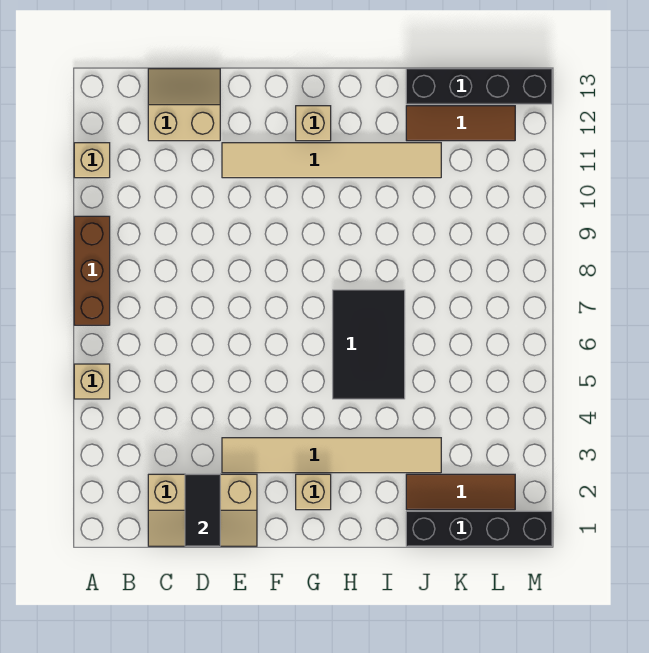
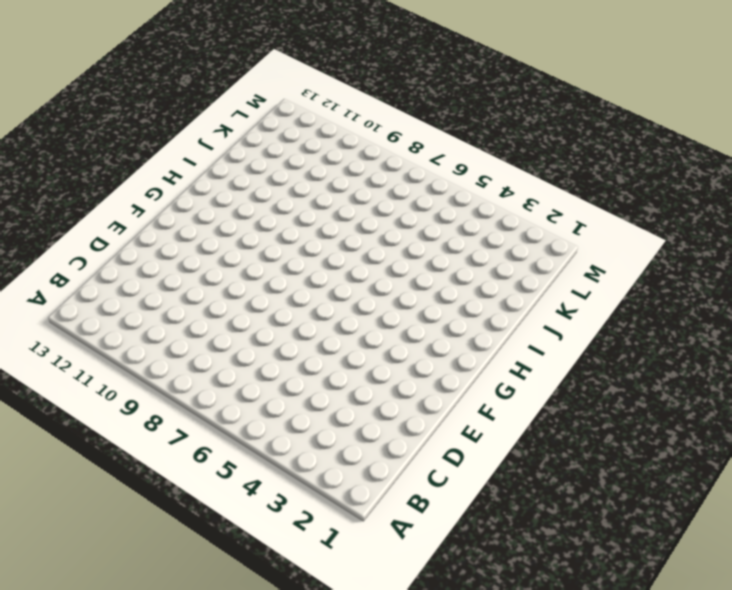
none -> tan 1x1 brick [74,364,110,399]
none -> brown 1x3 brick [74,216,110,325]
none -> tan 1x1 brick [74,143,110,178]

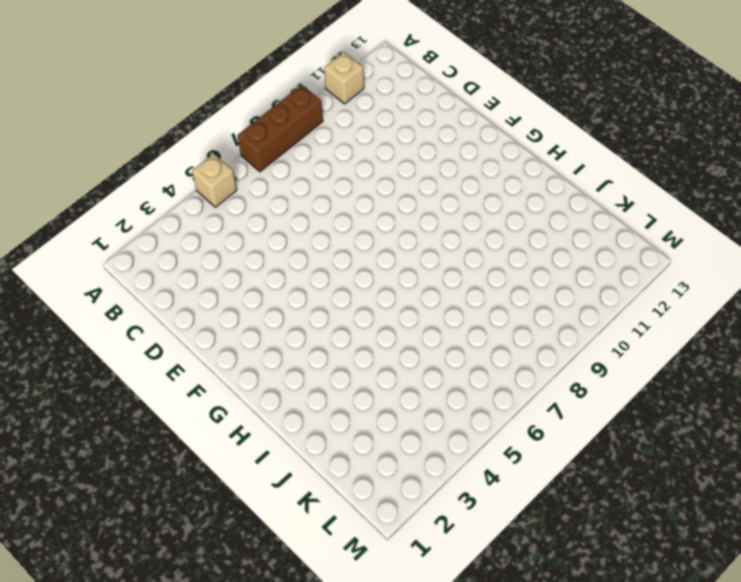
none -> tan 2x3 slope [148,474,257,546]
none -> tan 2x2 slope [148,69,220,141]
none -> tan 1x6 tile [222,438,441,473]

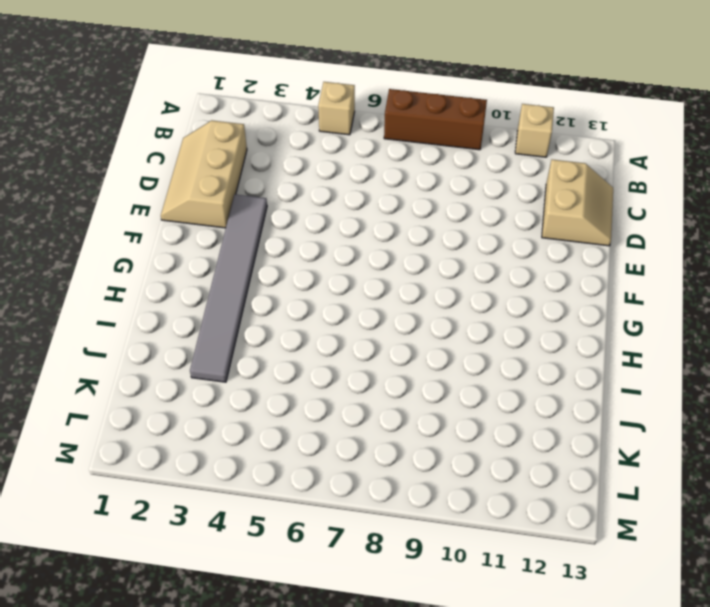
grey 1x6 tile [190,194,267,382] -> tan 1x6 tile [222,438,441,473]
none -> tan 1x6 tile [222,143,441,178]
none -> tan 1x1 brick [296,474,331,510]
none -> tan 1x1 brick [296,106,331,141]

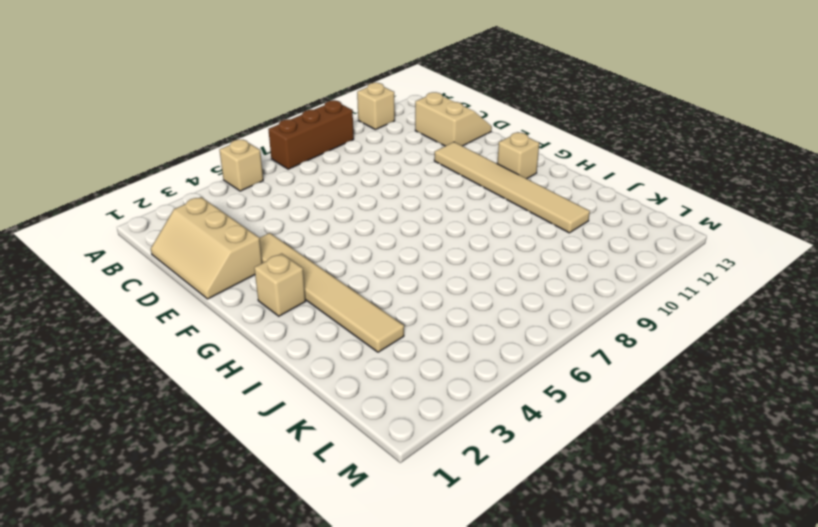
none -> black 2x3 tile [333,290,405,399]
none -> black 1x4 brick [406,511,552,546]
none -> brown 1x3 tile [406,474,515,510]

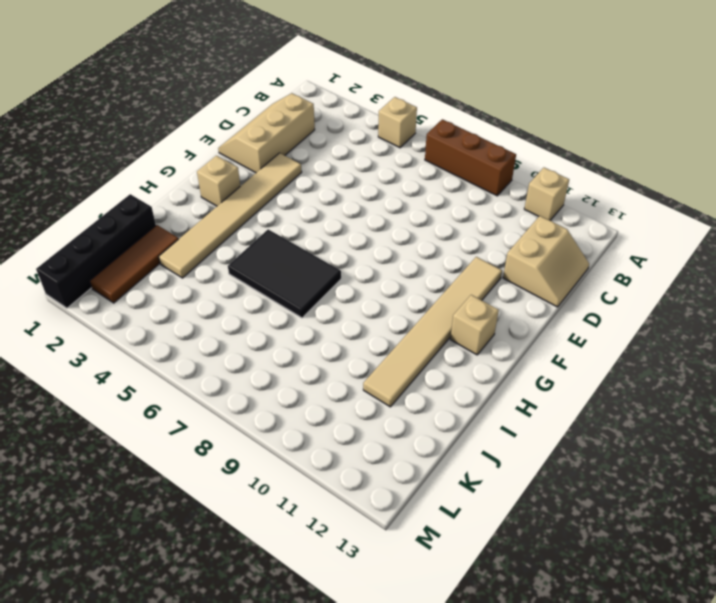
none -> brown 1x3 tile [406,106,515,141]
none -> black 1x4 brick [406,69,552,104]
none -> black 1x2 tile [185,474,220,546]

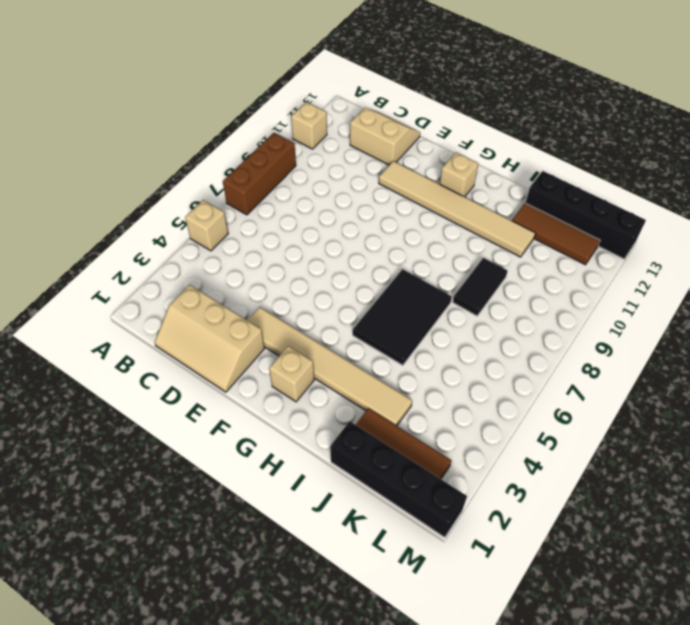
black 1x2 tile [453,258,508,316] -> black 1x2 tile moved to [185,474,220,546]

